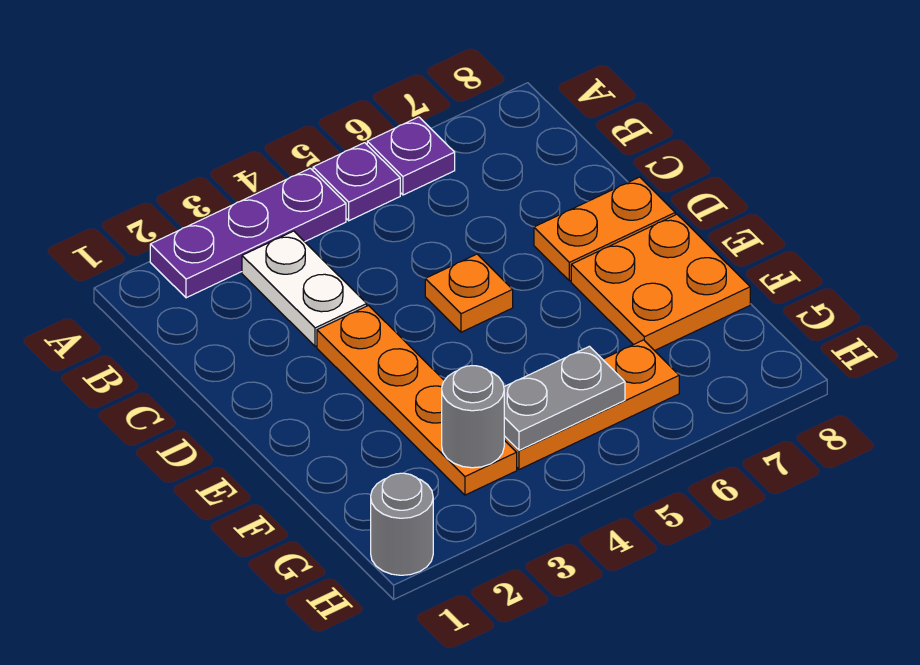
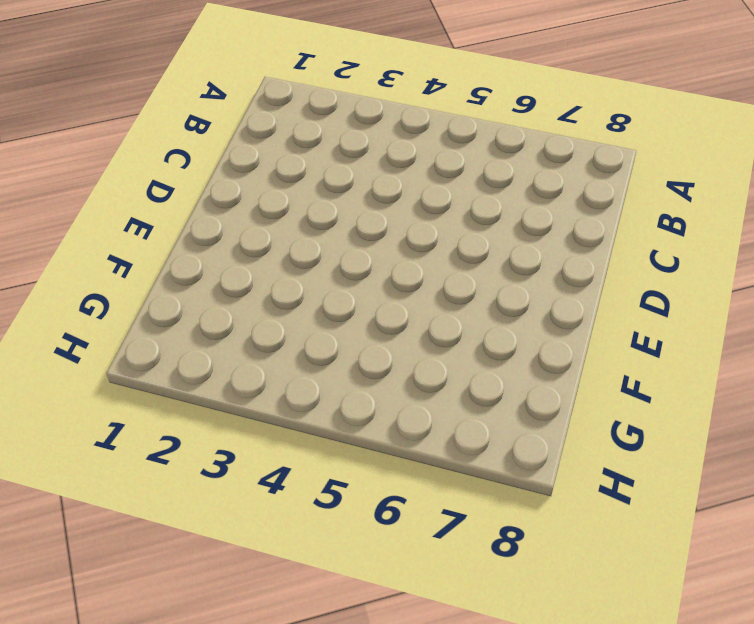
none -> purple 1x3 plate [150,168,346,298]
none -> purple 1x1 plate [313,143,400,221]
none -> purple 1x1 plate [367,117,455,195]

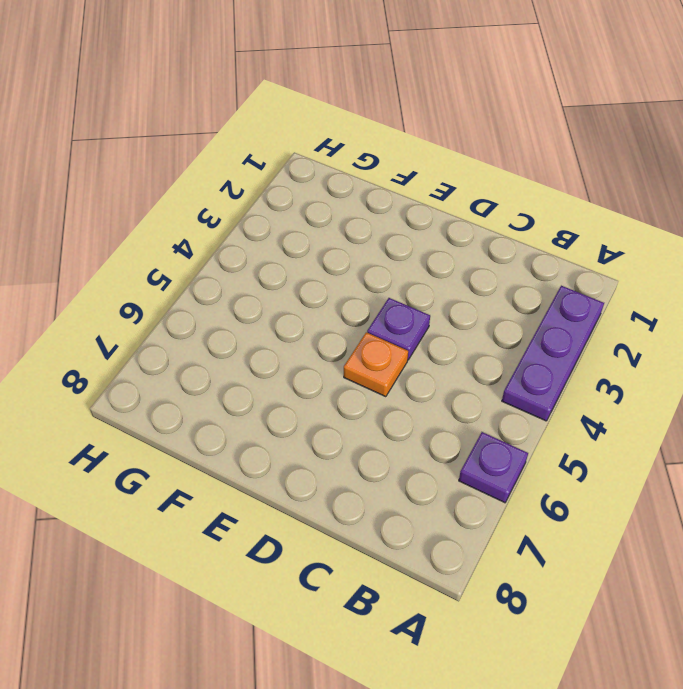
purple 1x1 plate [367,298,430,360] -> purple 1x1 plate moved to [313,143,400,221]
none -> white 1x2 plate [242,231,367,346]
none -> orange 1x4 plate [317,306,517,495]
none -> orange 1x2 plate [534,177,675,281]

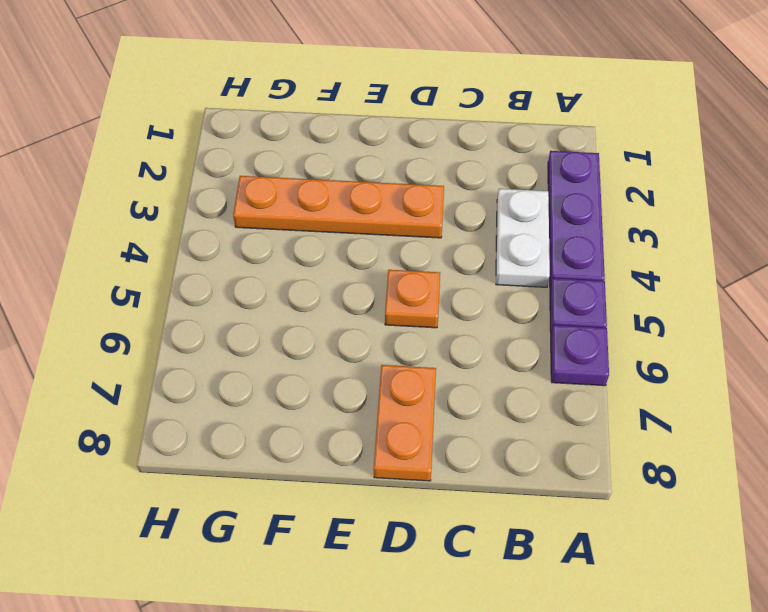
white 1x2 plate [496,189,550,287] -> white 1x2 plate turned to [242,231,367,346]
none -> orange 2x2 plate [571,214,750,351]
none -> orange 1x3 plate [504,340,679,469]
none -> grey 1x1 round brick [371,473,433,575]

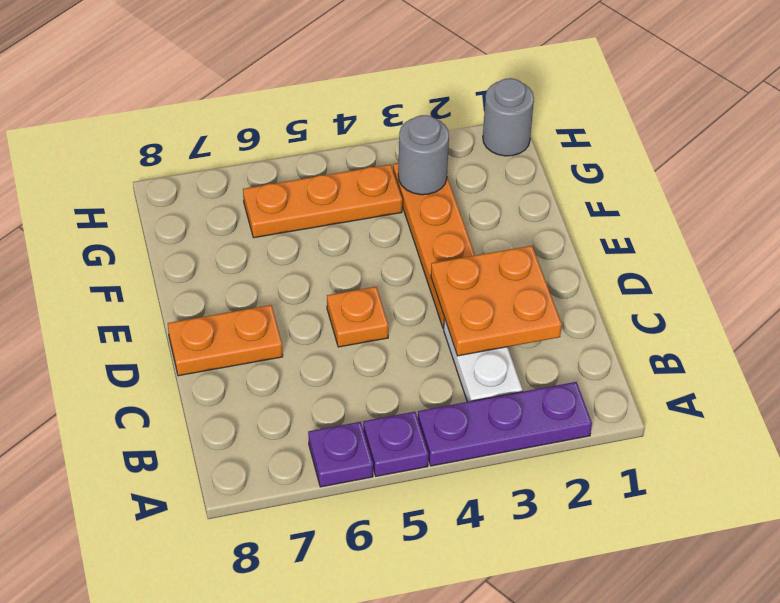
orange 2x2 plate [431,246,562,356] -> orange 2x2 plate moved to [571,214,750,351]
none -> grey 1x2 plate [504,346,625,450]

